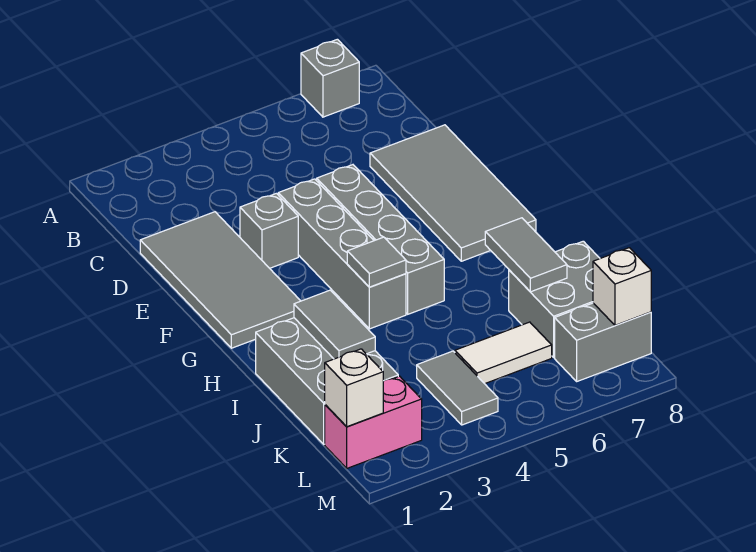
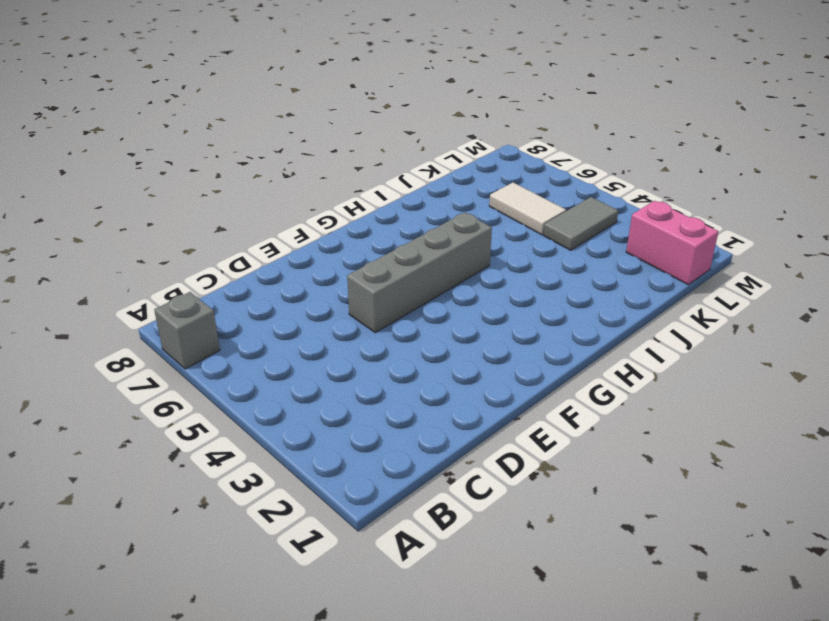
none -> grey 2x4 tile [140,212,300,348]
none -> grey 2x4 tile [370,125,536,261]
none -> grey 1x1 brick [240,193,298,268]

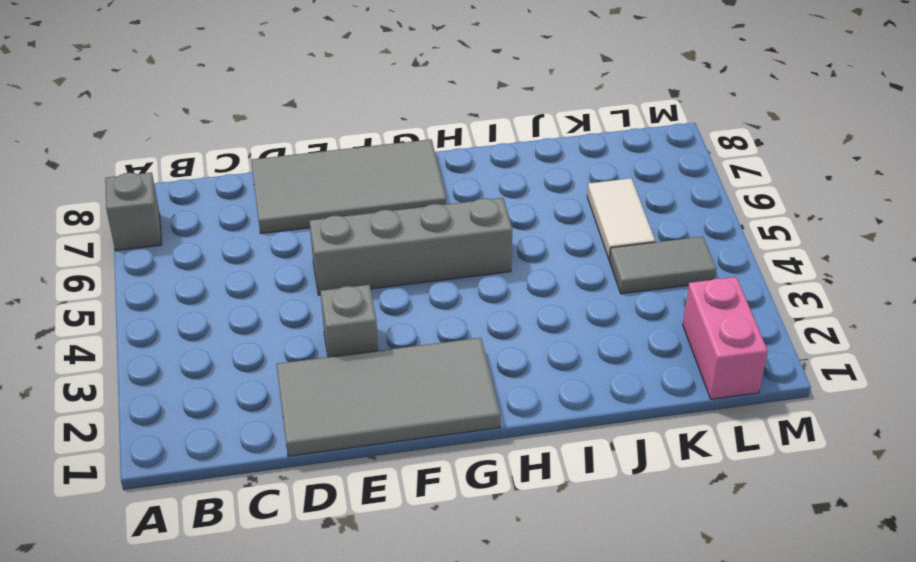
none -> grey 1x4 brick [278,179,406,329]
none -> grey 2x3 brick [256,318,398,444]
none -> grey 2x2 brick [509,241,600,357]

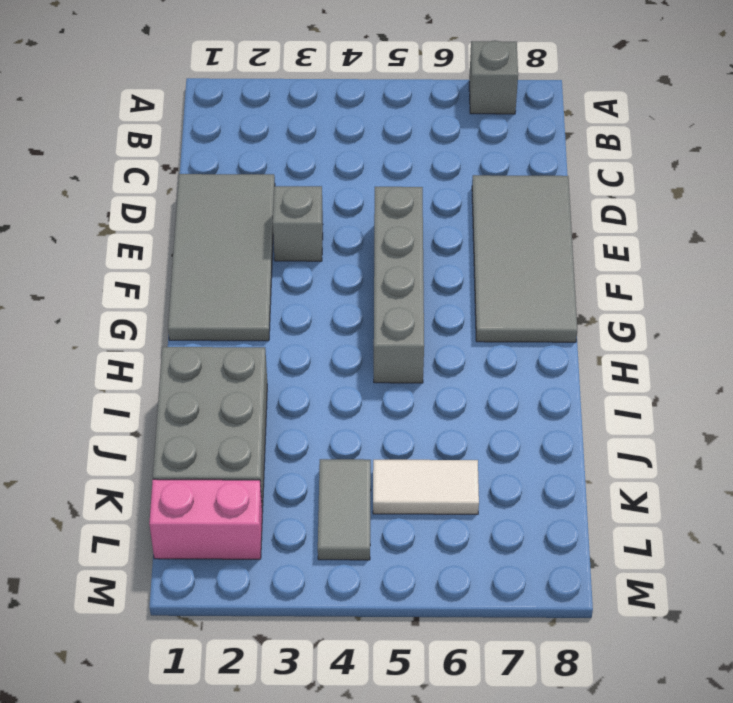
none -> grey 1x4 brick [278,179,406,329]
none -> grey 2x2 brick [509,241,600,357]
none -> grey 1x2 brick [555,303,651,381]

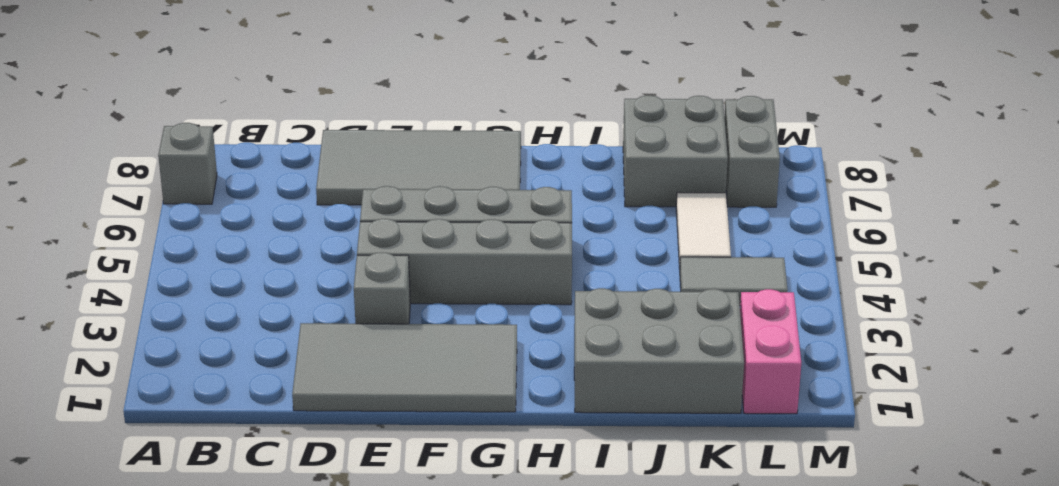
none -> grey 1x1 tile [347,237,406,287]
none -> grey 1x2 tile [294,290,375,359]
none -> grey 1x2 tile [485,218,567,292]

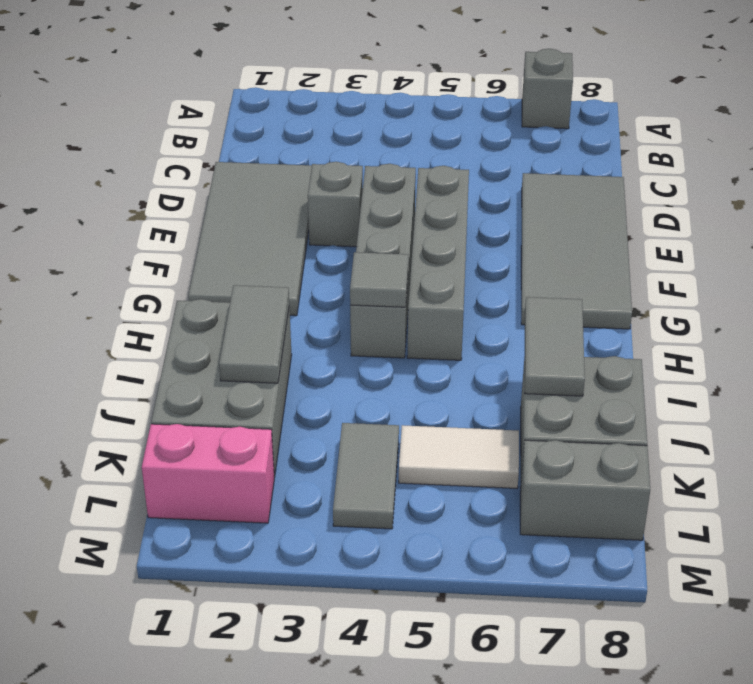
none -> white 1x1 brick [325,349,383,427]
none -> white 1x1 brick [593,248,651,325]

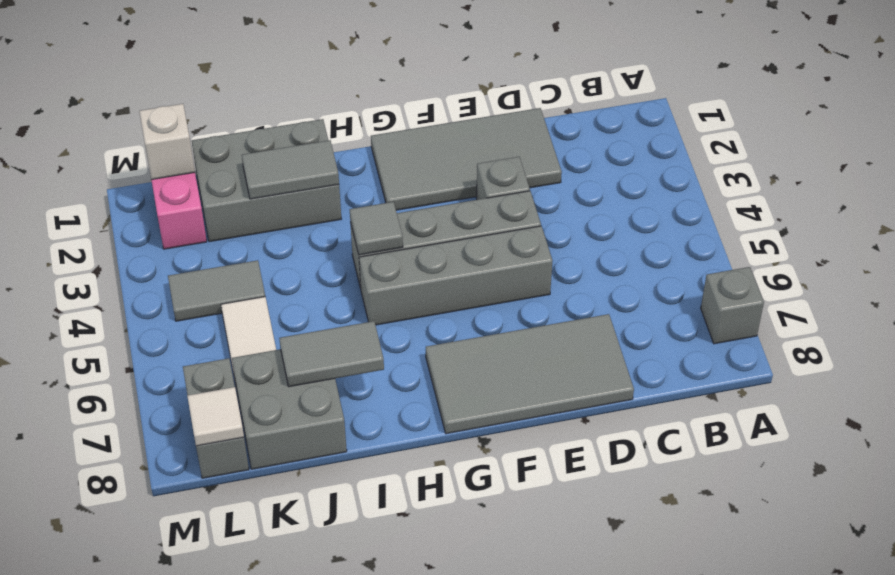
white 1x1 tile [187,387,244,446] -> white 1x1 brick [593,248,651,325]

